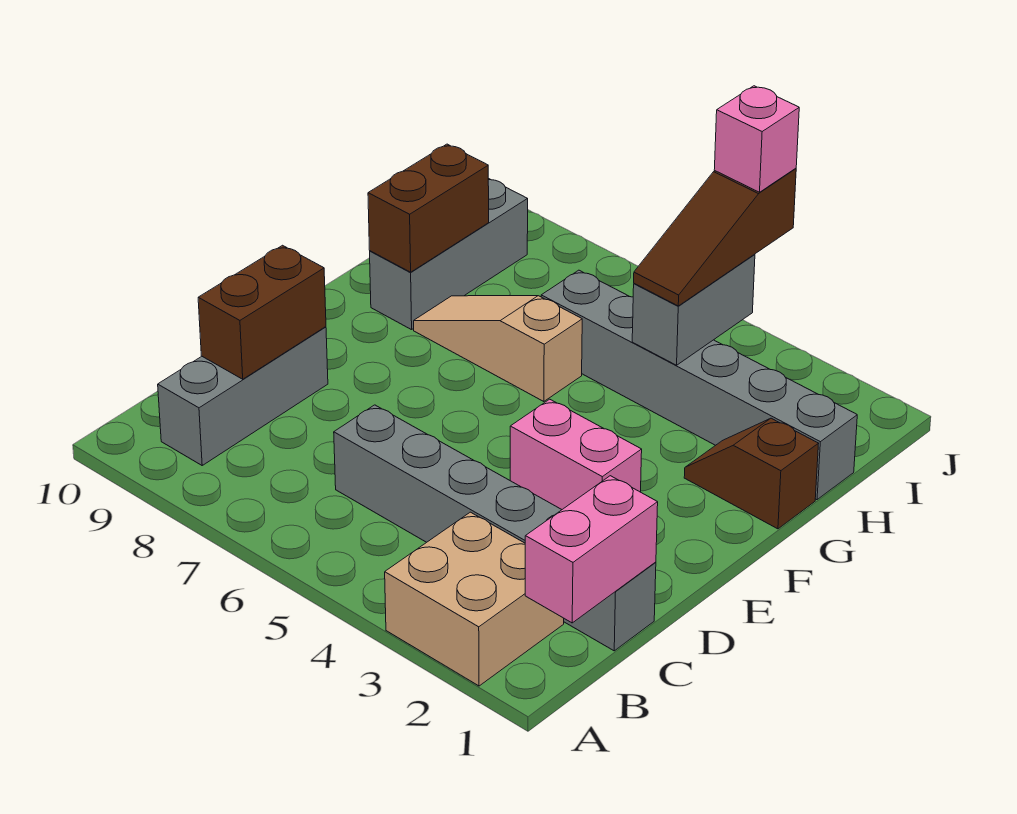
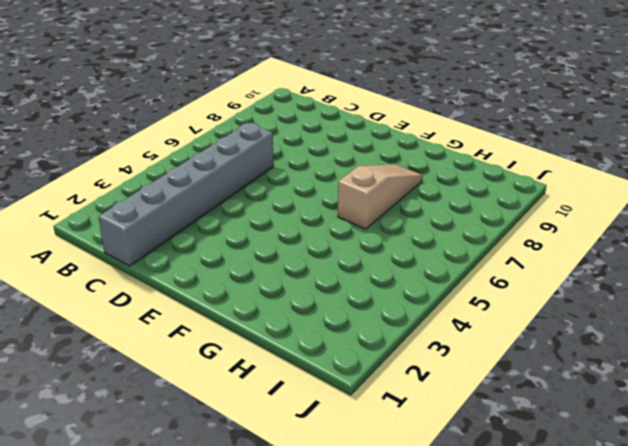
none -> tan 2x2 brick [385,512,564,686]
none -> grey 1x3 brick [158,327,328,465]
none -> pink 1x2 brick [510,399,642,509]

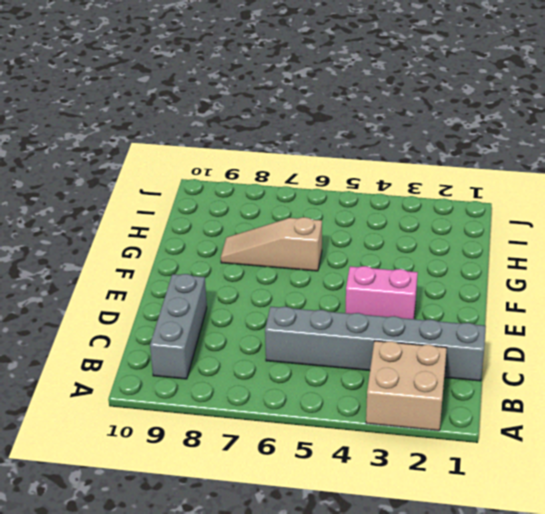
none -> brown 1x2 slope [684,418,819,529]
none -> grey 1x3 brick [370,178,528,330]
none -> grey 1x6 brick [541,270,857,500]

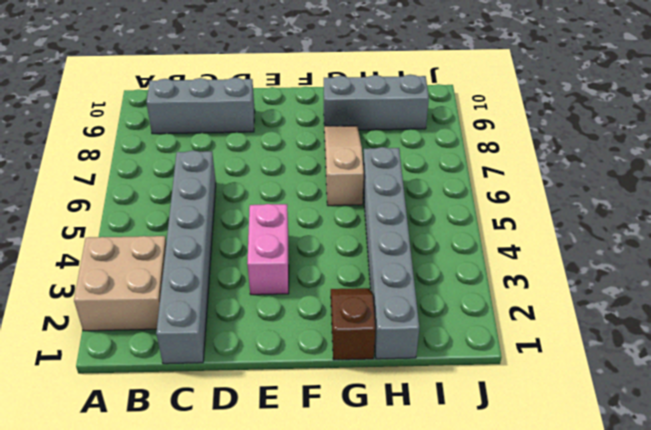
none -> pink 1x2 brick [525,476,658,623]
none -> brown 1x2 brick [198,245,326,379]
none -> brown 1x2 brick [368,144,489,272]

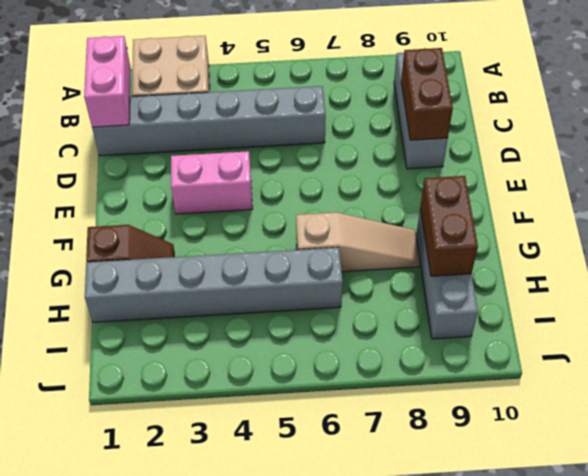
none -> grey 1x2 brick [632,254,755,365]
none -> brown 1x3 slope [634,168,796,306]
none -> pink 1x1 brick [714,86,799,192]

